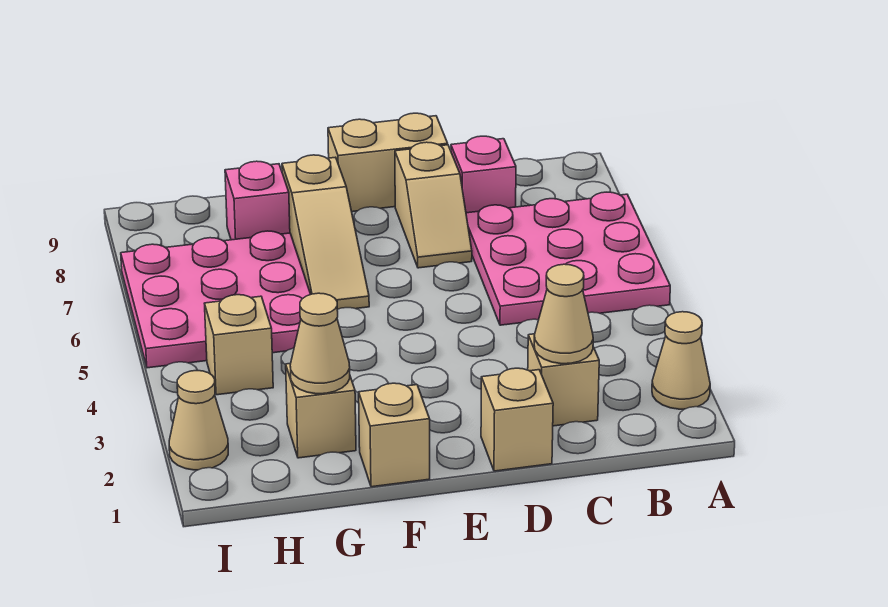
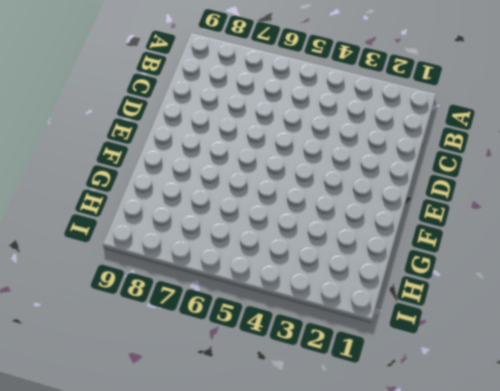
none -> tan 1x1 cone [652,312,710,409]
none -> pink 3x3 plate [466,192,670,325]
none -> tan 1x1 brick [528,334,599,426]

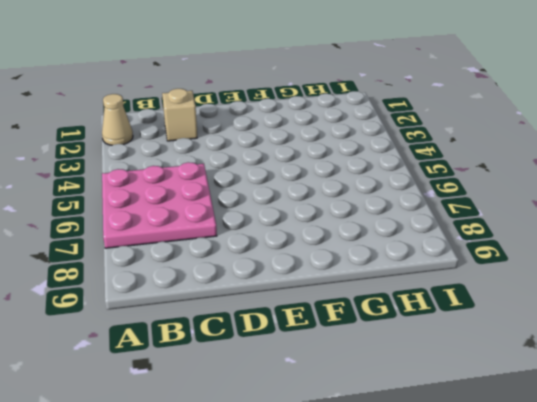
none -> pink 1x1 brick [451,136,516,213]
none -> tan 1x1 brick [481,368,553,471]
none -> tan 1x2 slope [395,142,472,268]

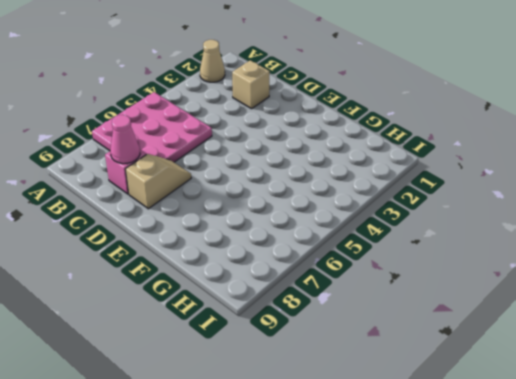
pink 1x1 cone [110,115,140,164] -> none
none -> tan 1x1 brick [481,368,553,471]
none -> tan 1x2 brick [328,113,448,212]
none -> tan 1x1 brick [359,383,430,487]

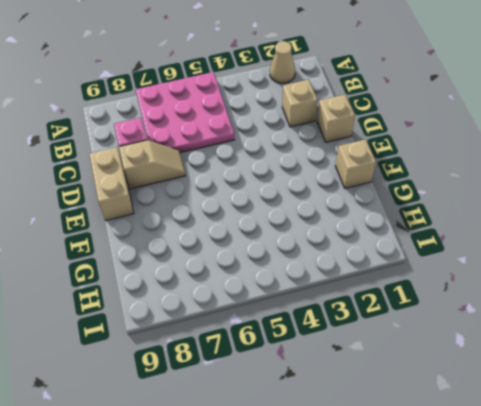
none -> tan 1x3 slope [282,155,369,309]
none -> tan 1x1 brick [286,363,356,458]
none -> pink 3x3 plate [121,231,311,368]

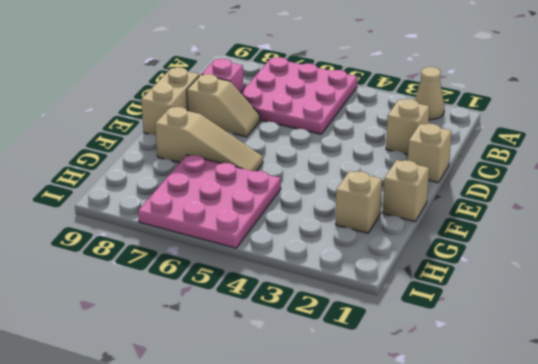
none -> pink 1x1 brick [225,161,290,240]
none -> tan 1x1 brick [204,295,273,395]
none -> tan 1x1 cone [169,371,228,470]

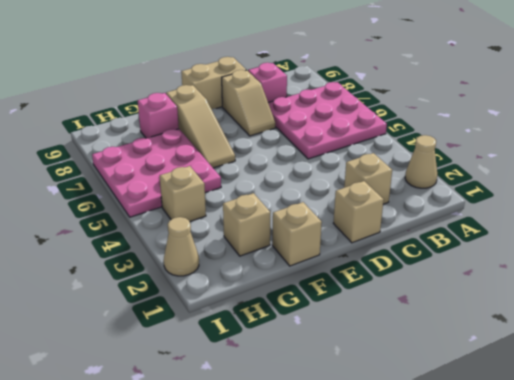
none -> tan 1x1 cone [534,264,593,364]
none -> tan 1x1 cone [290,293,350,394]

